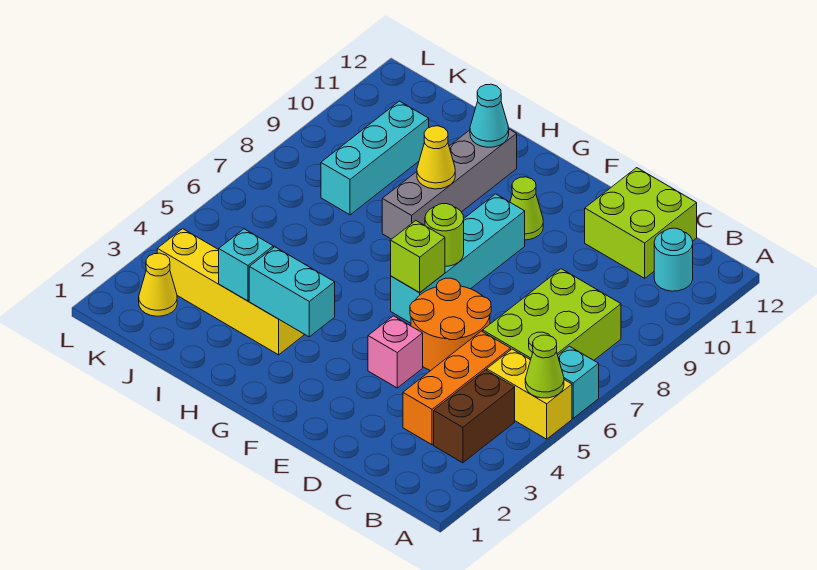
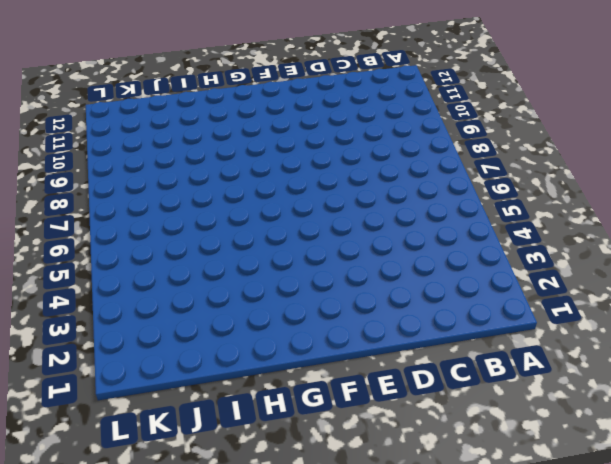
none -> yellow 1x2 brick [487,349,572,439]
none -> cyan 1x1 brick [558,346,599,418]
none -> brown 1x2 brick [434,370,515,463]

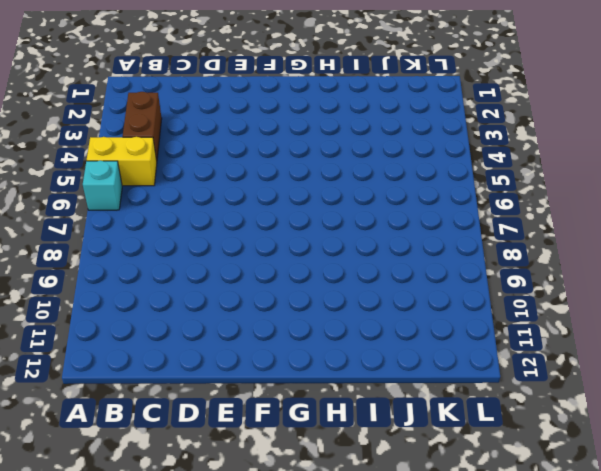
none -> lime 2x3 brick [483,269,621,360]
none -> cyan 1x1 round brick [654,228,693,291]
none -> orange 1x3 brick [403,331,511,445]

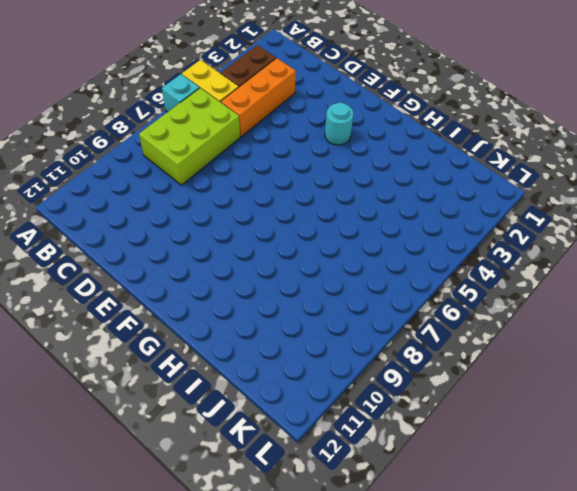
cyan 1x1 round brick [325,103,353,145] -> cyan 1x1 round brick moved to [654,228,693,291]
none -> lime 2x2 brick [585,168,697,278]
none -> orange 2x2 round brick [410,278,491,371]
none -> pink 1x1 brick [368,316,423,388]

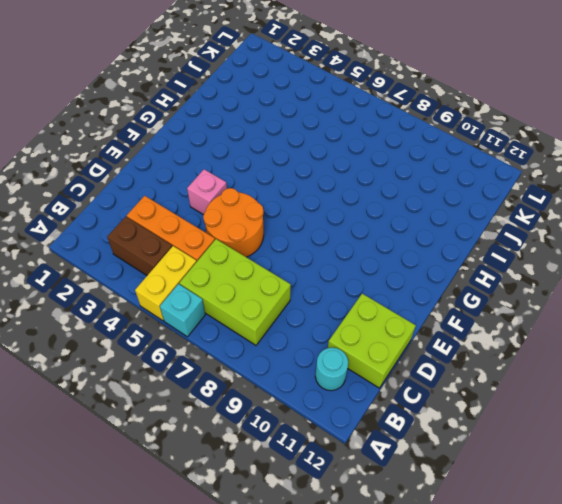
none -> cyan 1x4 brick [391,194,525,323]
none -> lime 1x1 cone [510,177,543,240]
none -> yellow 1x4 brick [157,229,304,355]

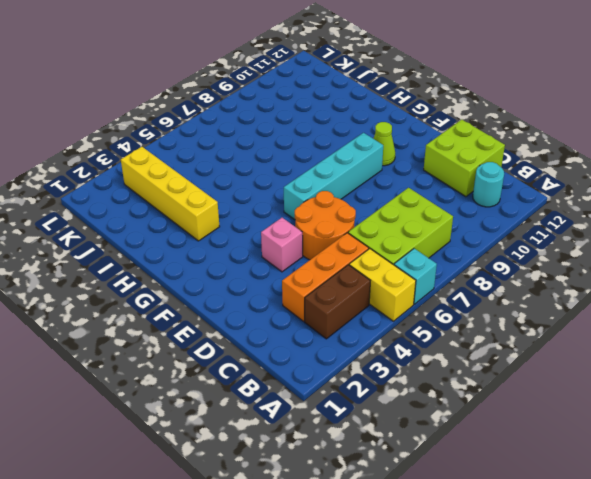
none -> grey 1x4 brick [382,129,517,239]
none -> cyan 1x3 brick [321,101,429,215]
none -> yellow 1x1 cone [139,253,177,316]

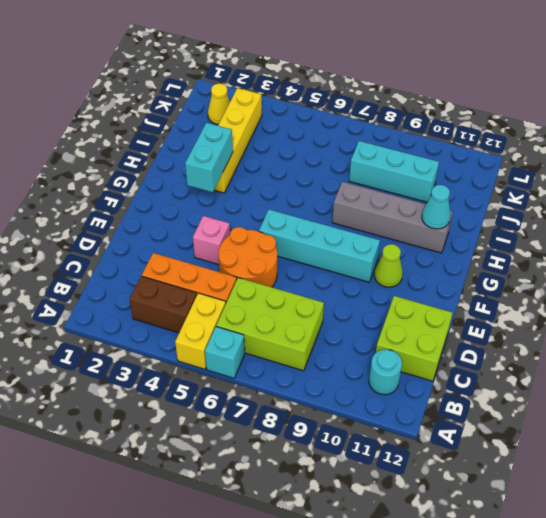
none -> lime 1x1 cone [525,335,564,398]
none -> lime 1x1 brick [391,221,445,293]
none -> lime 1x1 round brick [425,204,464,266]

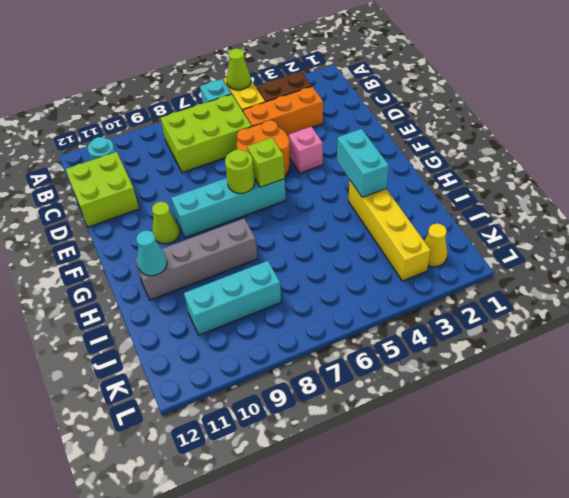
none -> yellow 1x1 cone [417,126,455,189]
none -> cyan 1x1 brick [218,229,273,301]

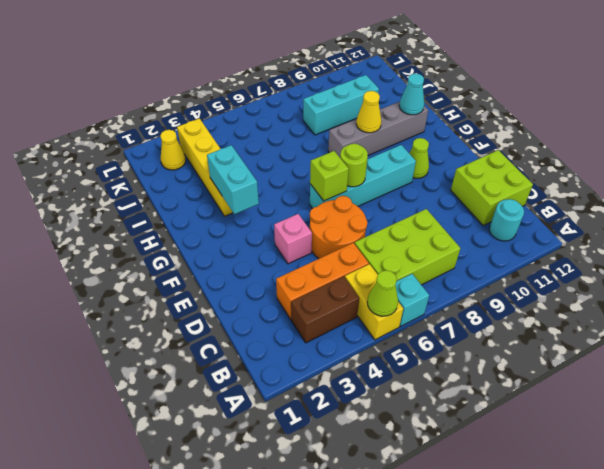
none -> cyan 1x1 brick [218,229,273,301]

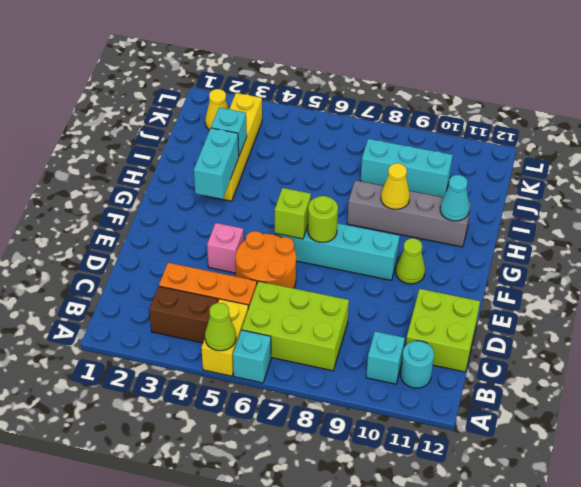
cyan 1x1 brick [366,331,405,384] -> none

